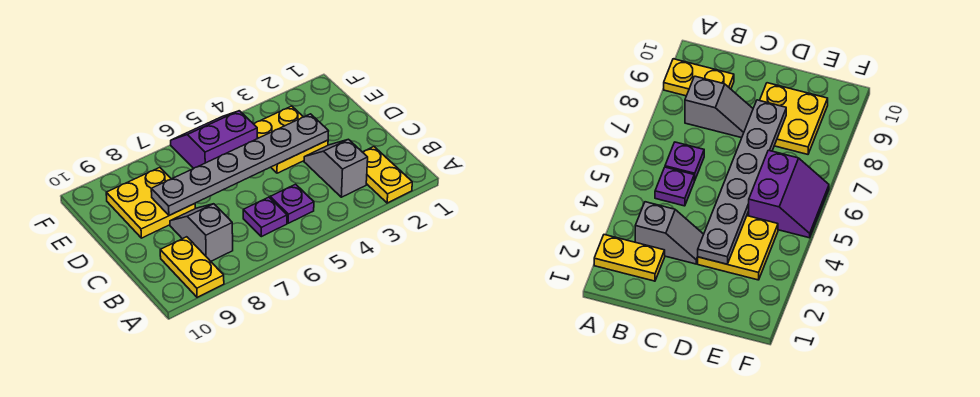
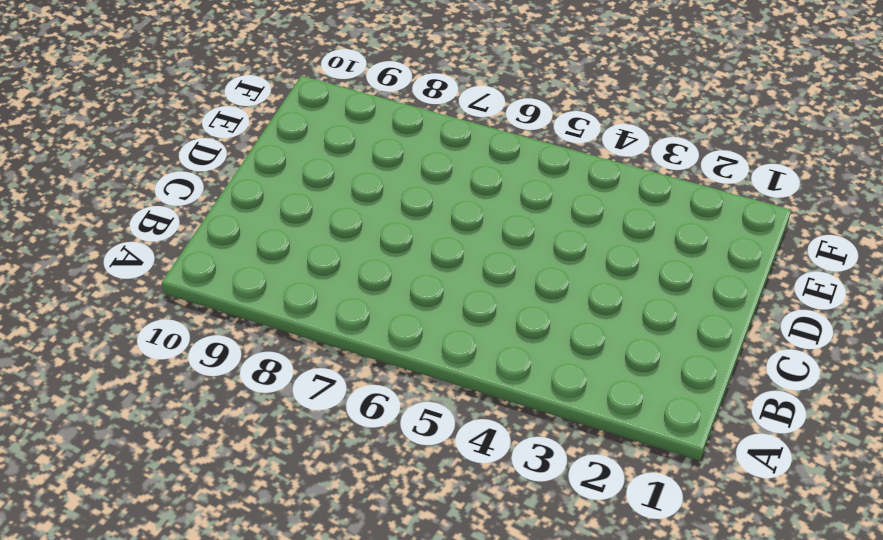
none -> yellow 1x2 plate [363,147,412,203]
none -> yellow 1x2 plate [160,237,224,297]

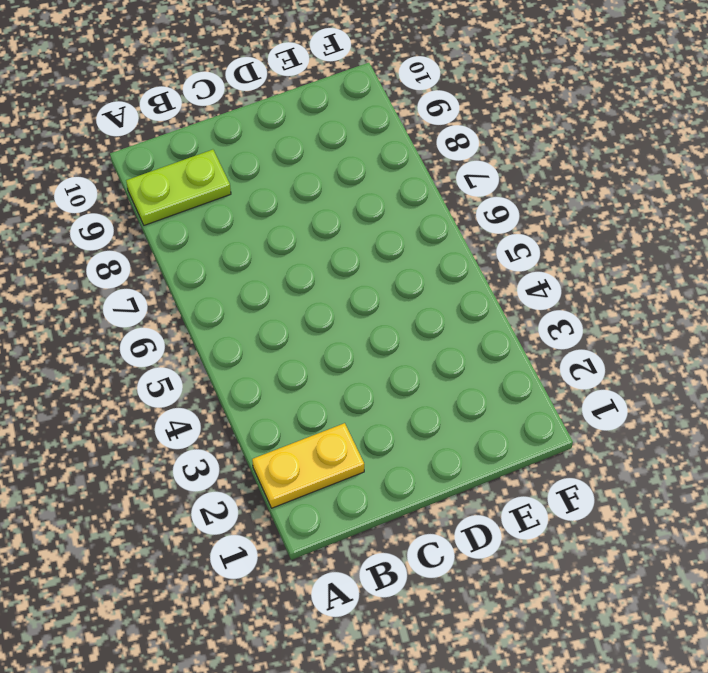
lime 1x2 plate [126,150,231,225] -> yellow 1x2 plate [160,237,224,297]
none -> grey 1x2 slope [304,139,368,197]
none -> purple 1x1 plate [270,184,314,223]

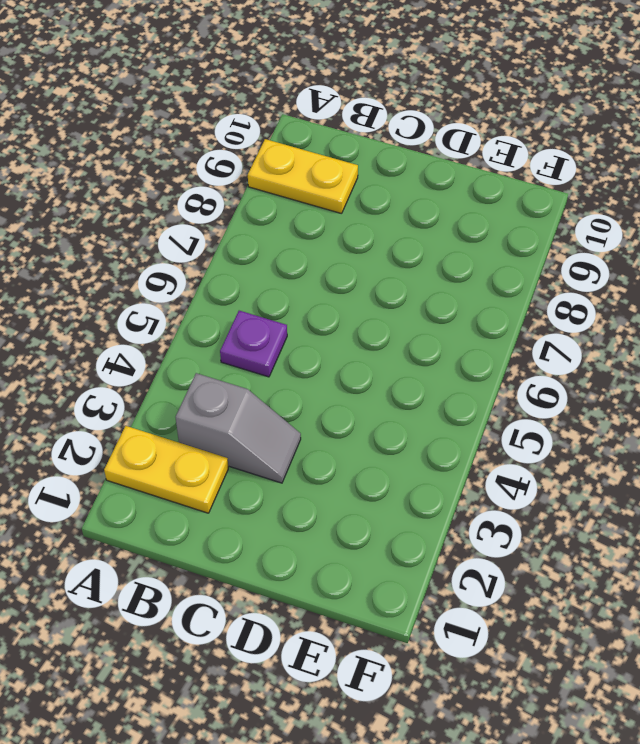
none -> purple 1x1 plate [243,197,287,237]
none -> grey 1x2 slope [170,204,233,261]

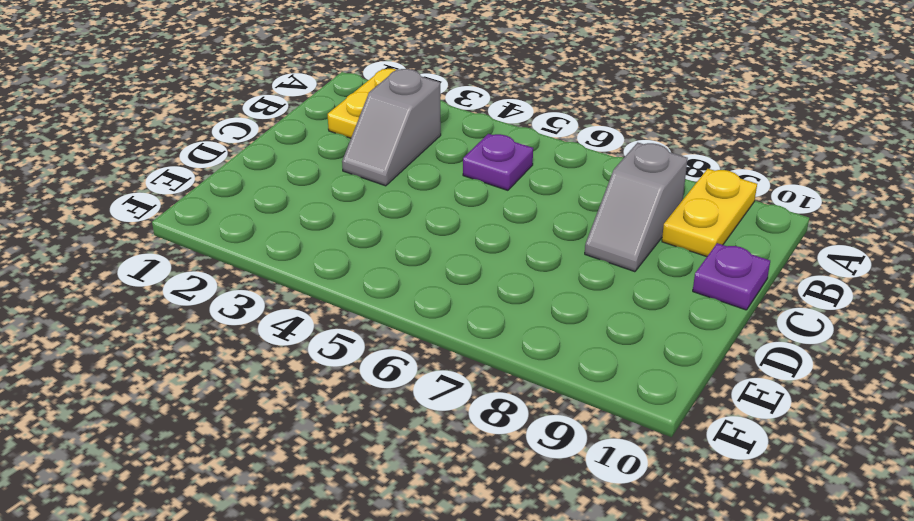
purple 1x1 plate [693,243,770,310] -> purple 1x1 plate moved to [243,197,287,237]
none -> yellow 2x2 plate [254,106,328,173]
none -> yellow 2x2 plate [106,167,195,238]

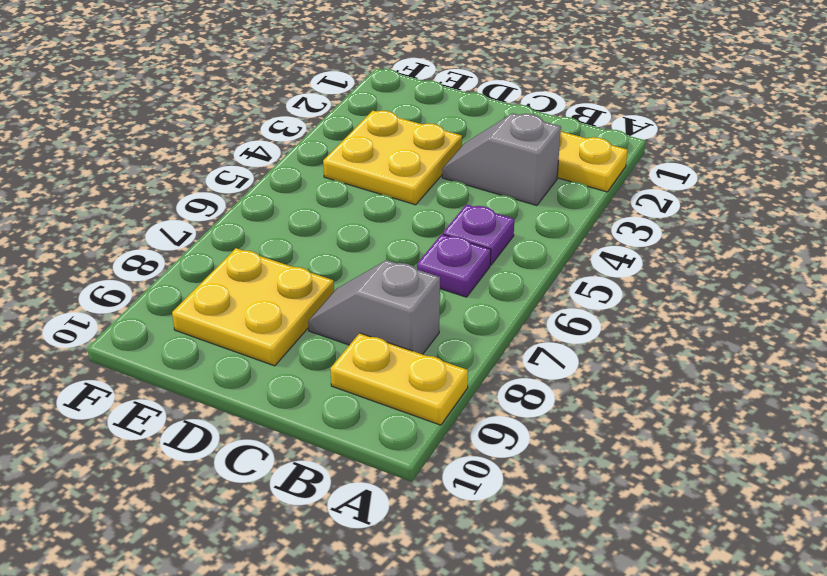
none -> purple 2x2 slope [171,111,257,168]
none -> grey 1x6 plate [151,114,329,215]

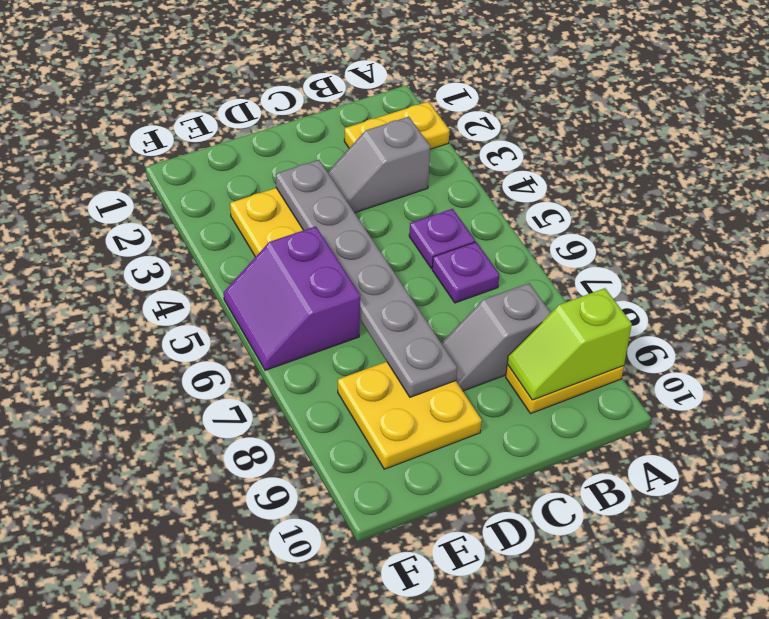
lime 1x2 slope [507,288,632,400] -> none

